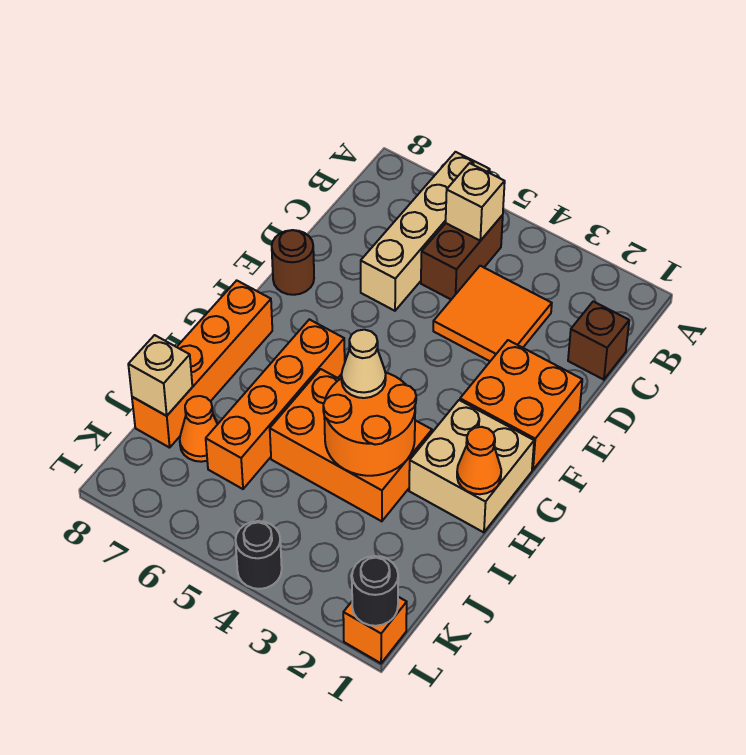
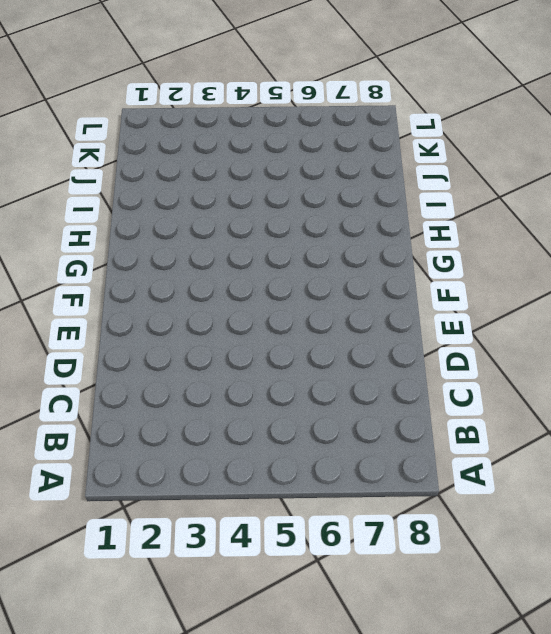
none -> tan 1x4 brick [361,152,490,311]
none -> brown 1x2 brick [421,215,503,299]
none -> brown 1x1 brick [568,301,629,380]

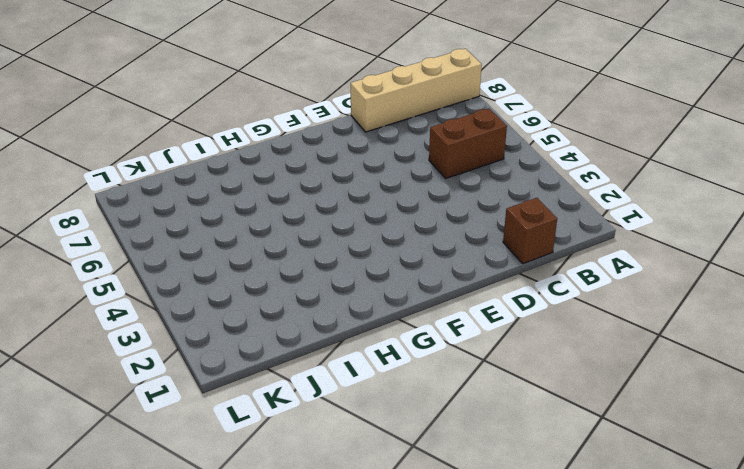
tan 1x4 brick [351,49,482,132] -> tan 1x4 brick moved to [361,152,490,311]
none -> orange 2x2 tile [433,266,552,361]
none -> orange 2x2 brick [460,340,582,470]
none -> brown 1x1 round brick [272,230,314,295]

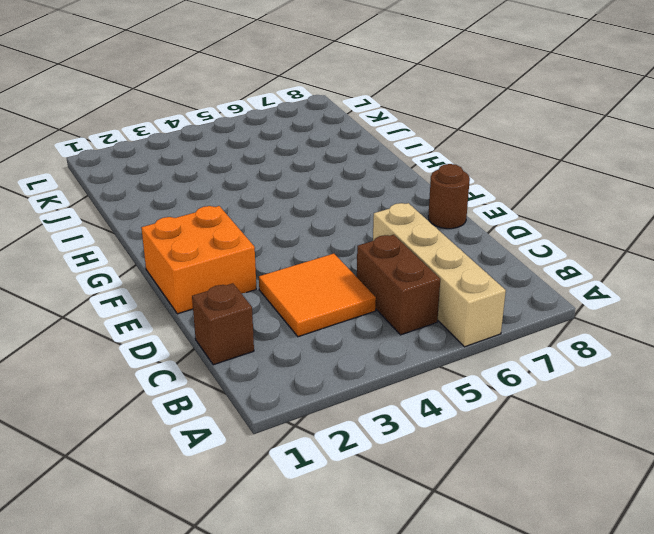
none -> tan 2x2 brick [409,400,534,532]
none -> orange 1x4 brick [206,319,345,489]
none -> orange 1x4 brick [132,280,272,448]

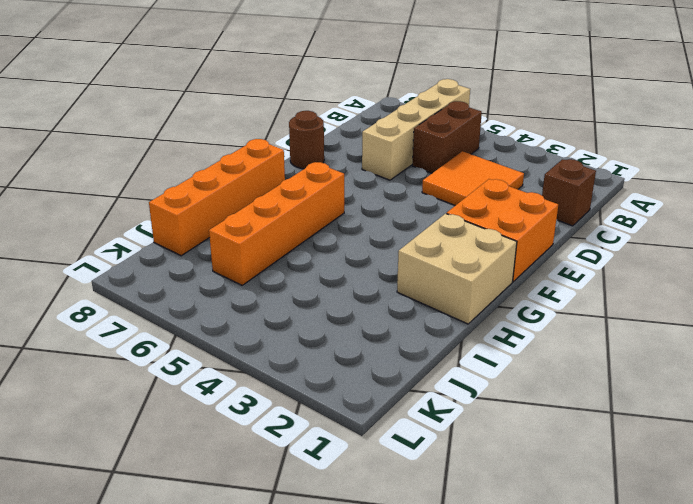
none -> orange 2x3 brick [270,369,432,521]
none -> orange 1x1 cone [180,396,218,462]
none -> orange 1x1 brick [343,597,407,663]

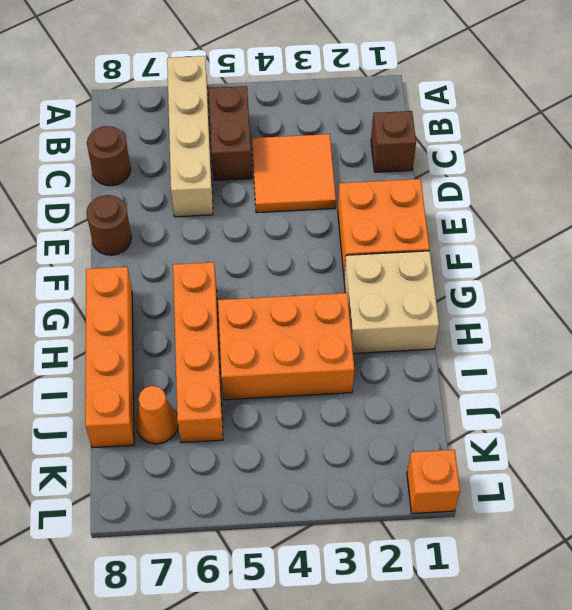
brown 1x1 round brick [87,126,131,186] -> none
none -> black 1x1 round brick [235,521,282,589]
none -> tan 1x1 brick [446,163,505,241]
none -> orange 1x1 cone [457,427,501,494]

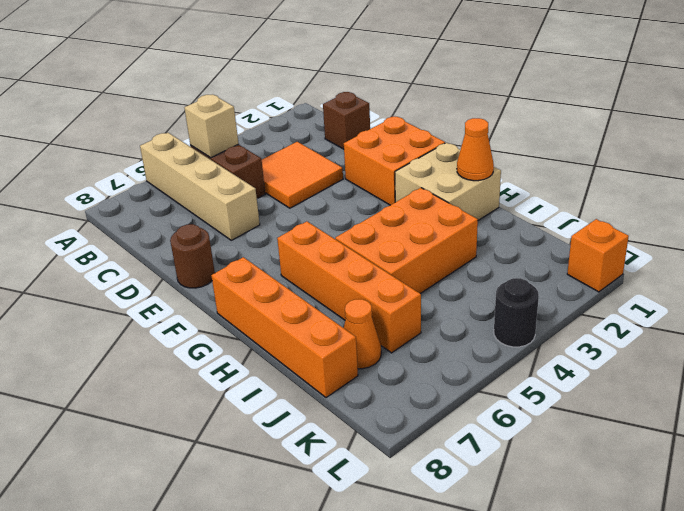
none -> orange 2x2 round brick [323,373,416,476]
none -> tan 1x1 brick [128,335,192,416]
none -> black 1x1 round brick [352,556,398,626]

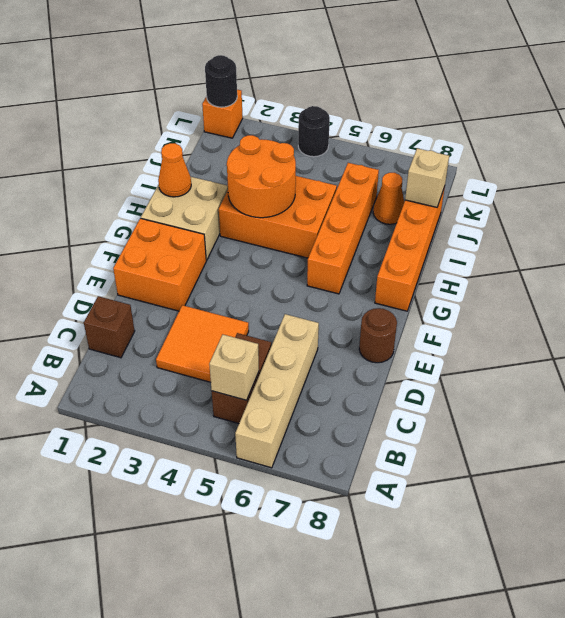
none -> tan 1x1 cone [341,330,386,398]

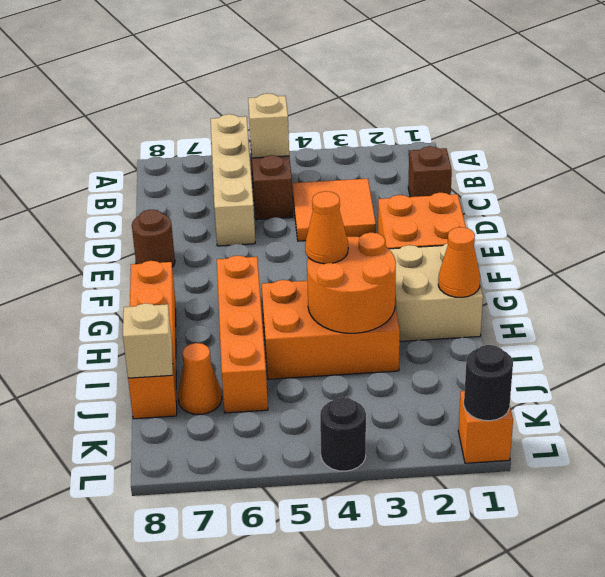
orange 1x1 cone [305,191,348,264] -> tan 1x1 cone [341,330,386,398]

